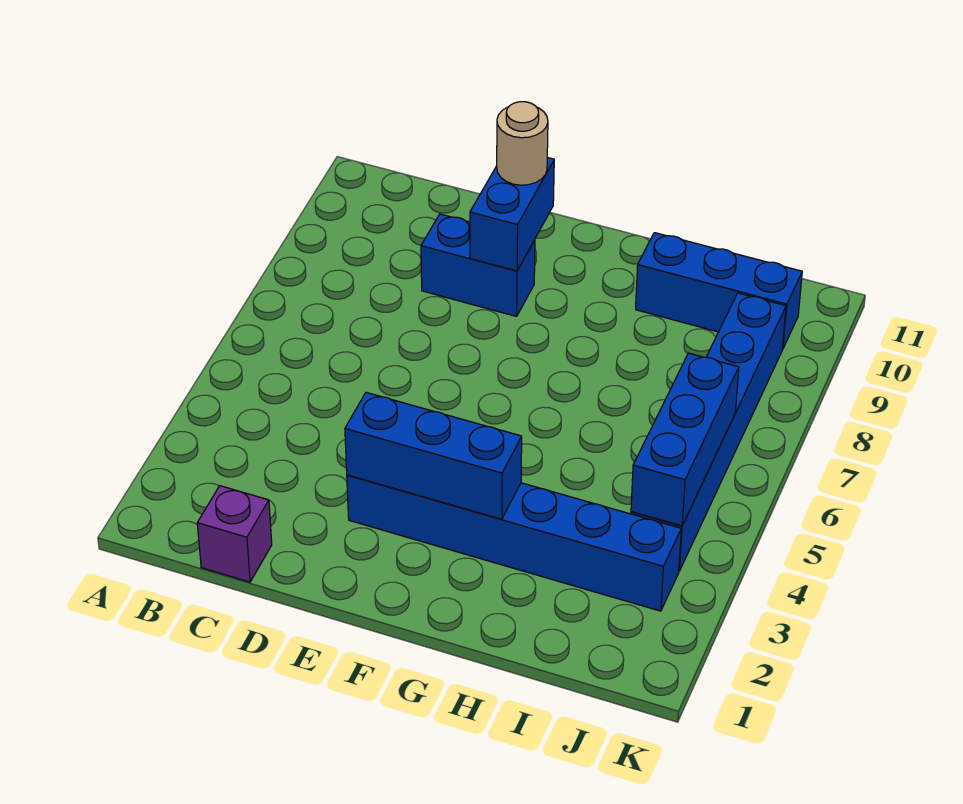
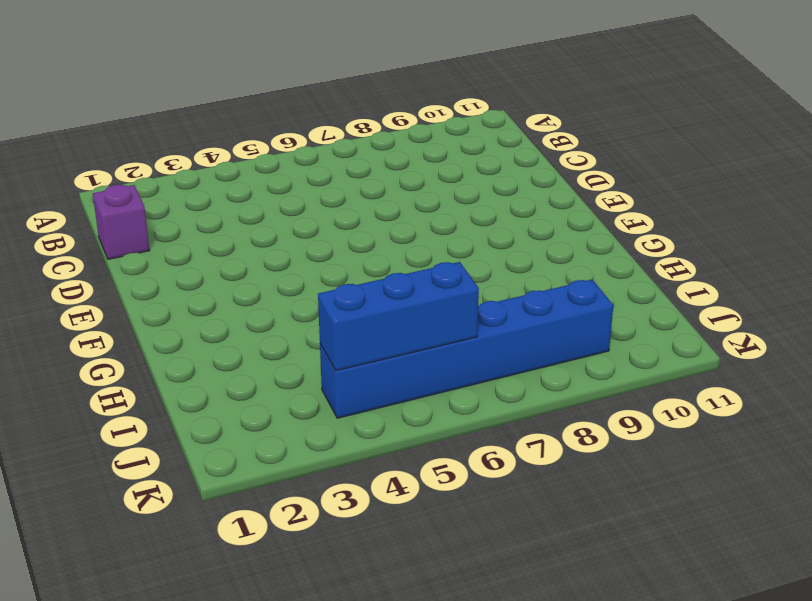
none -> blue 1x2 brick [421,214,535,316]
none -> blue 1x6 brick [347,475,681,611]

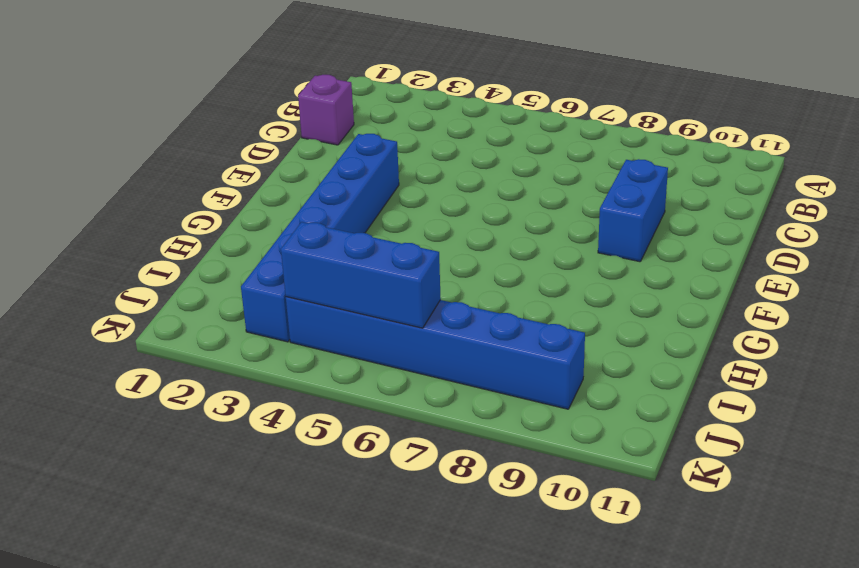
none -> blue 1x3 brick [636,233,802,349]
none -> blue 1x3 brick [345,392,522,519]

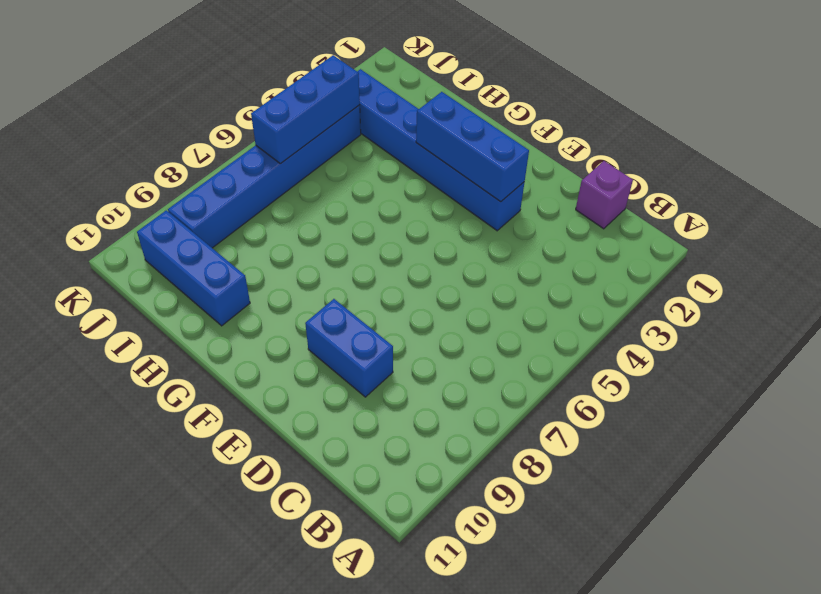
none -> blue 1x2 brick [470,157,554,271]
none -> tan 1x1 round brick [497,102,548,185]

